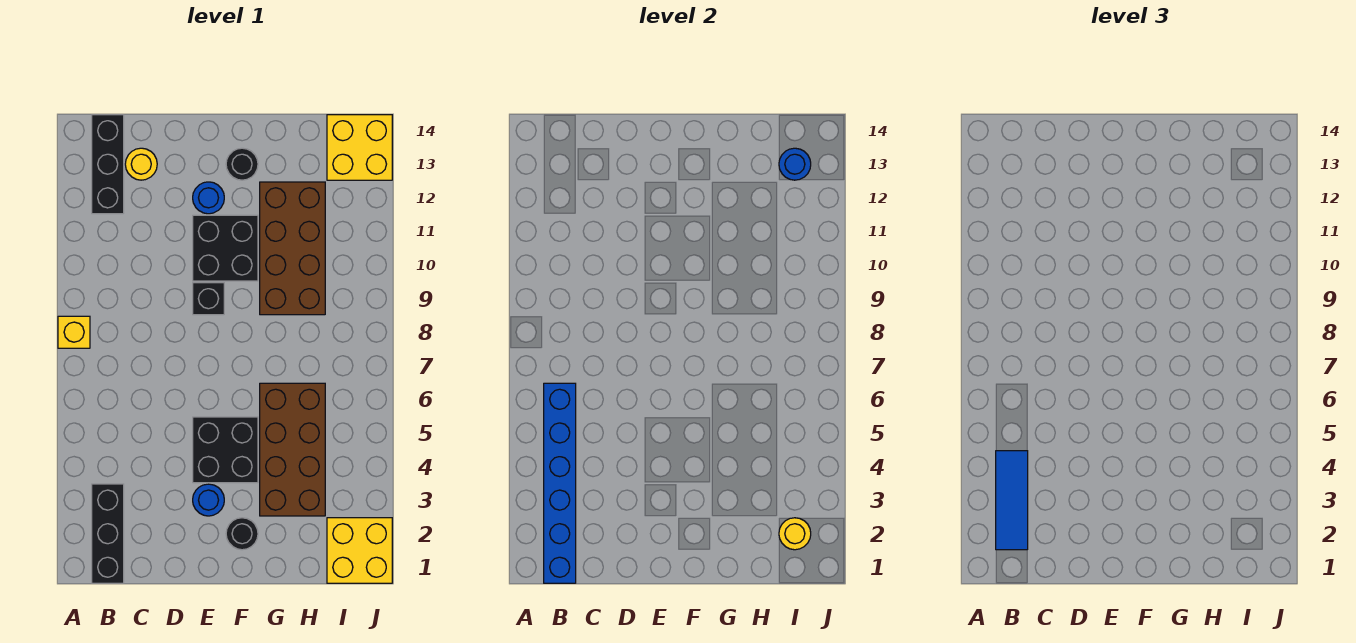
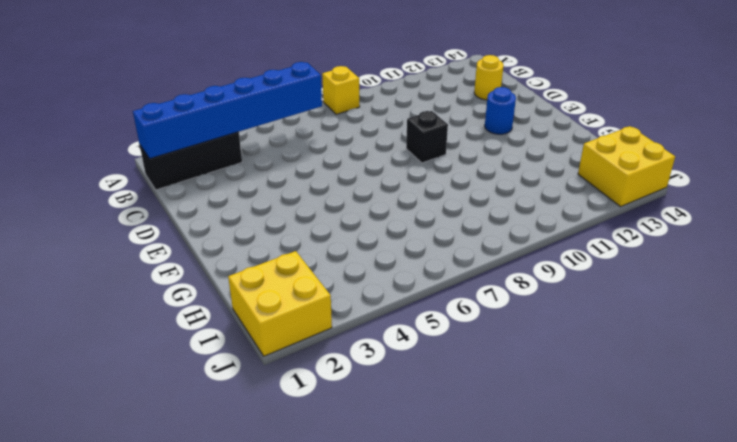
none -> black 1x3 brick [92,115,124,214]
none -> blue 1x1 round brick [193,484,224,516]
none -> black 2x2 brick [193,417,258,483]

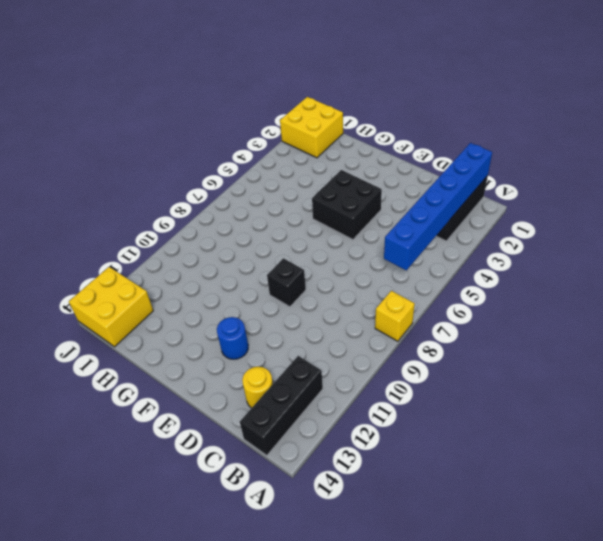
none -> blue 1x1 round brick [193,484,224,516]
none -> black 2x2 brick [193,215,258,281]
none -> black 1x1 round brick [226,518,258,550]

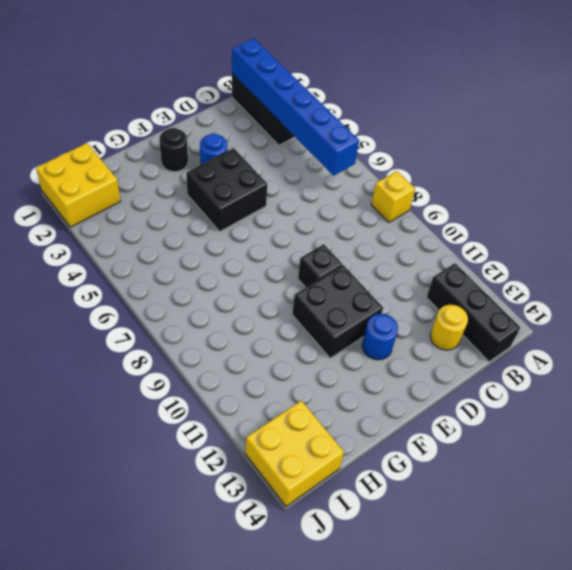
none -> black 1x1 round brick [226,148,258,180]
none -> brown 2x4 brick [260,383,325,516]
none -> brown 2x4 brick [260,182,325,315]

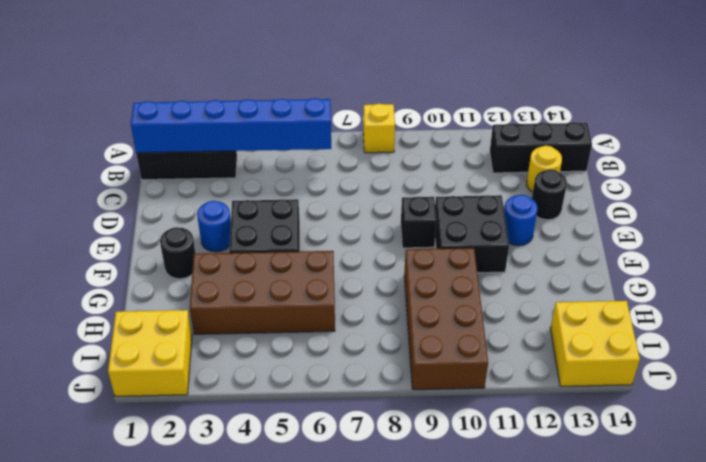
black 1x1 round brick [532,169,567,220] -> black 1x1 round brick moved to [226,148,258,180]
brown 2x4 brick [404,248,488,390] -> brown 2x4 brick turned to [260,182,325,315]
none -> yellow 1x1 round brick [779,518,811,550]
none -> blue 1x1 round brick [779,148,811,180]
none -> blue 1x3 tile [996,451,1028,550]

